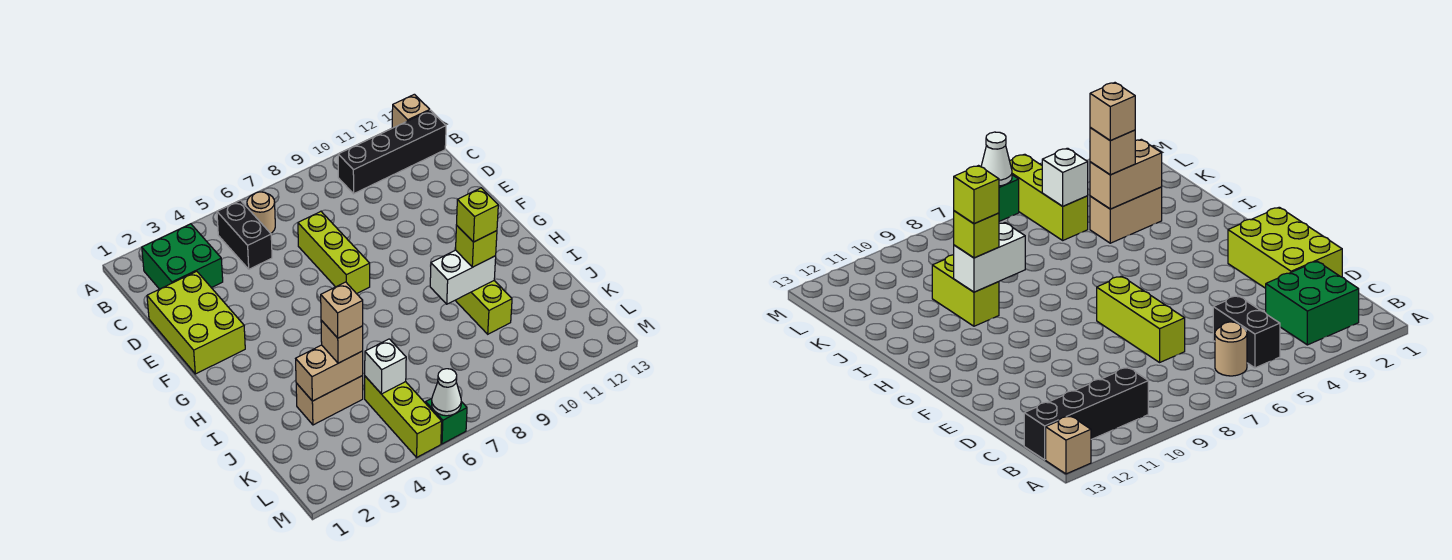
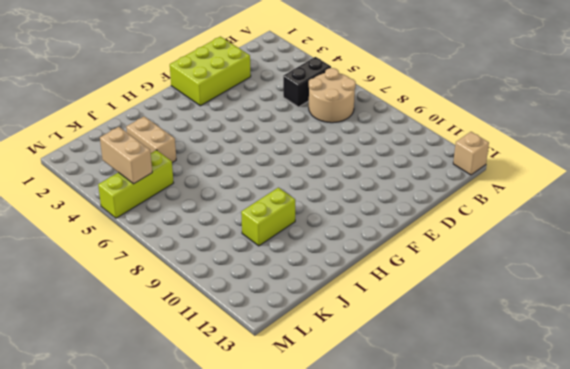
tan 2x2 round brick [309,68,356,123] -> tan 1x1 round brick [247,192,275,233]
tan 1x2 brick [100,127,152,184] -> tan 1x2 brick moved to [296,345,363,401]
none -> green 2x2 brick [142,224,223,289]
none -> black 1x4 brick [338,110,446,194]
none -> lime 1x3 brick [298,211,370,294]

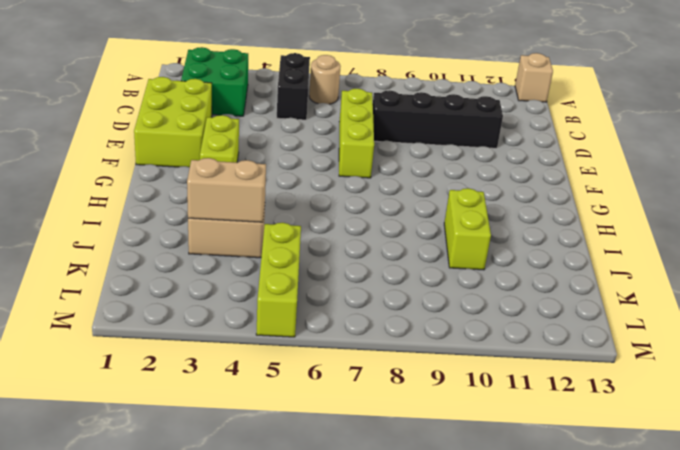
black 1x4 brick [373,90,503,148] -> black 1x4 brick moved to [338,110,446,194]
lime 1x2 brick [200,115,239,162] -> none
none -> green 1x1 brick [426,398,467,444]
none -> white 1x2 brick [430,250,496,304]
none -> white 1x1 brick [365,339,406,394]

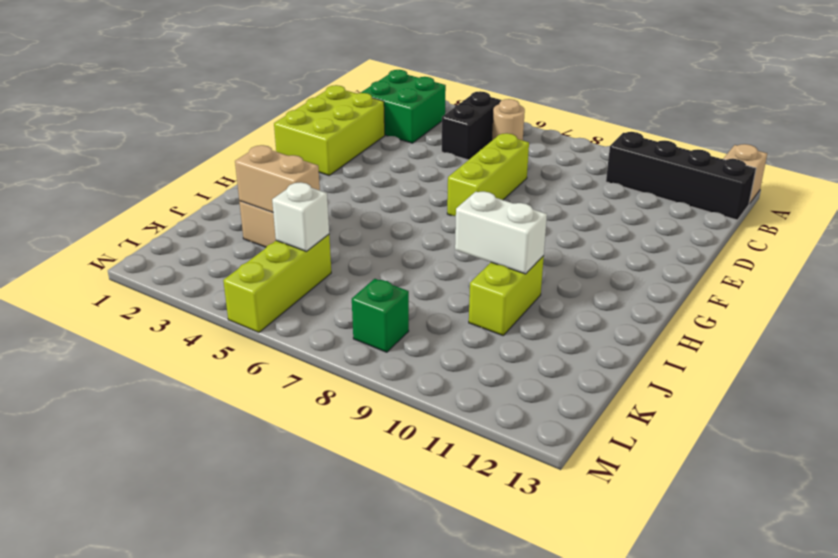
green 1x1 brick [352,279,409,352] -> green 1x1 brick moved to [426,398,467,444]
none -> white 1x1 cone [432,369,461,416]
none -> lime 1x1 brick [456,225,497,267]
none -> tan 1x1 brick [321,320,363,363]

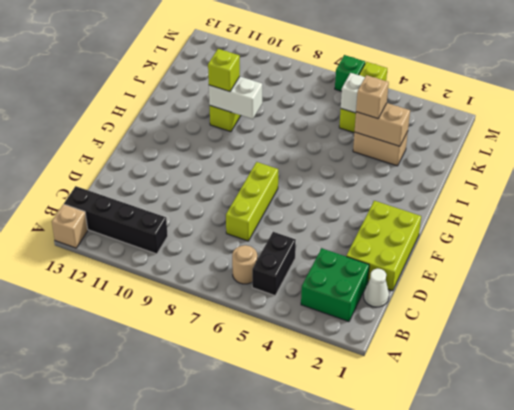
white 1x1 cone [364,269,389,307] -> white 1x1 cone moved to [432,369,461,416]
none -> lime 1x1 brick [456,188,498,242]
none -> tan 1x1 brick [321,282,363,338]

